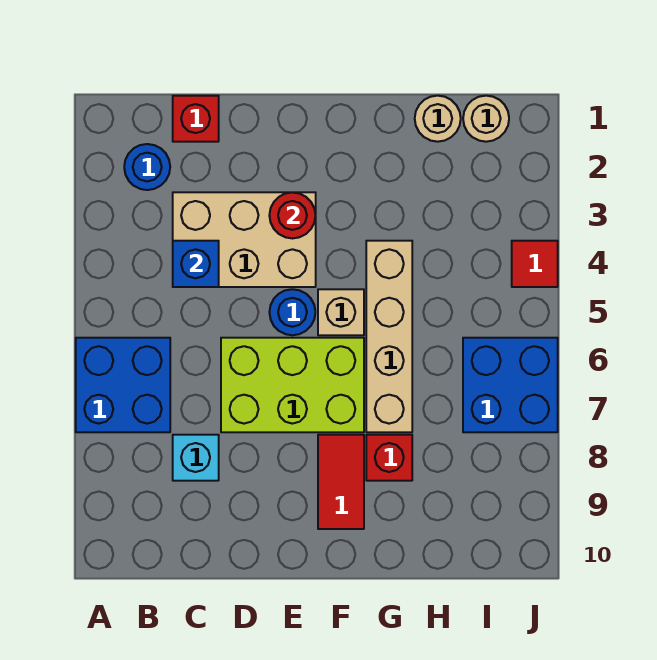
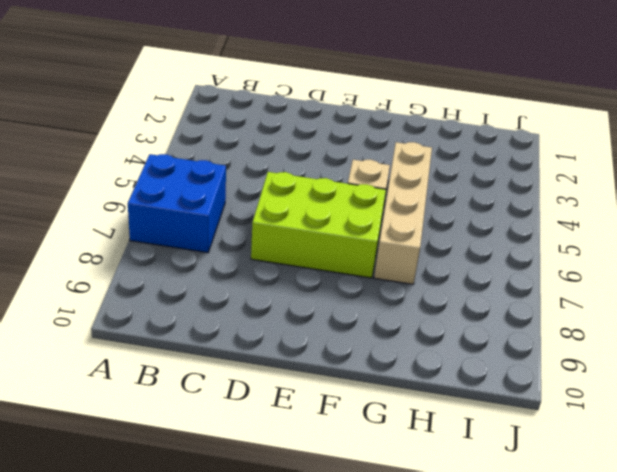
none -> blue 1x1 round brick [124,144,170,190]
none -> red 1x1 brick [173,96,219,142]
none -> tan 2x3 brick [173,192,316,287]

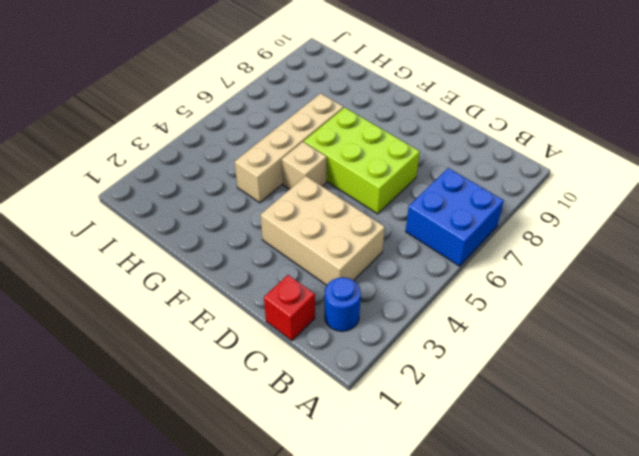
none -> cyan 1x1 brick [173,435,219,481]
none -> blue 1x1 round brick [269,289,315,335]
none -> red 1x2 tile [318,435,364,529]

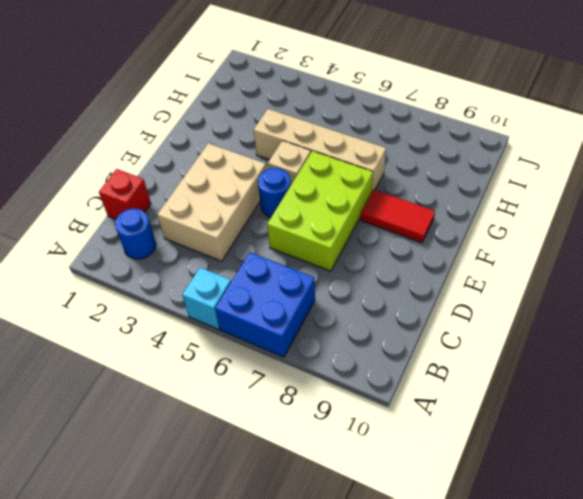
cyan 1x1 brick [182,267,231,329] -> cyan 1x1 brick moved to [173,435,219,481]
none -> red 1x1 brick [366,435,412,481]
none -> tan 1x1 round brick [415,96,461,142]
none -> tan 1x1 round brick [463,96,509,142]

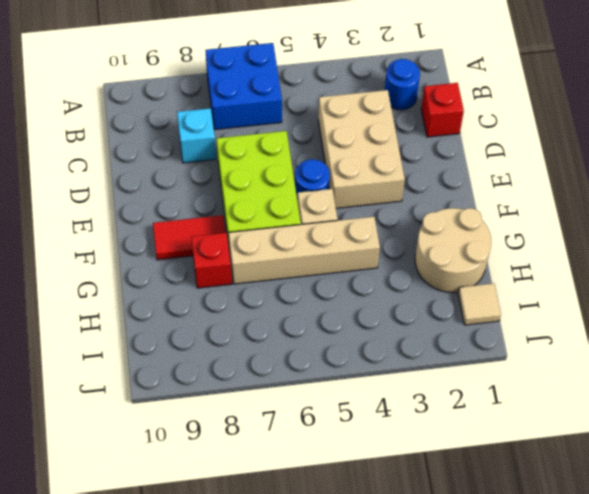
tan 2x2 round brick [415,208,491,292] -> tan 1x1 round brick [415,96,461,142]
tan 1x1 tile [458,283,501,325] -> tan 1x1 round brick [463,96,509,142]
none -> blue 2x2 brick [463,338,558,432]
none -> red 1x1 tile [512,241,558,287]
none -> blue 1x1 brick [173,241,219,287]

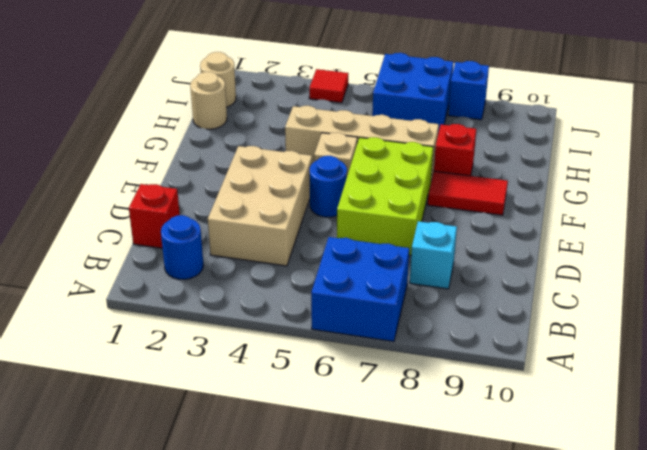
blue 1x1 brick [448,61,489,120] -> blue 1x1 brick moved to [173,241,219,287]
none -> red 1x1 round brick [269,192,316,238]

